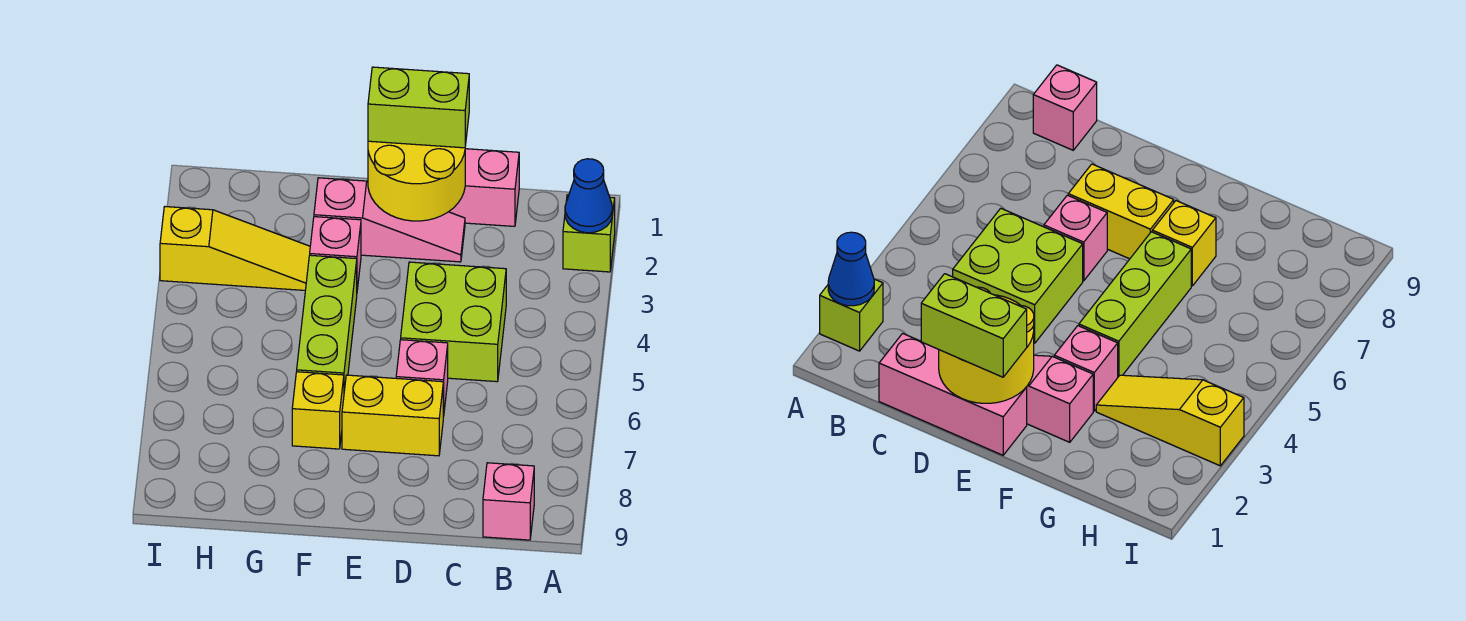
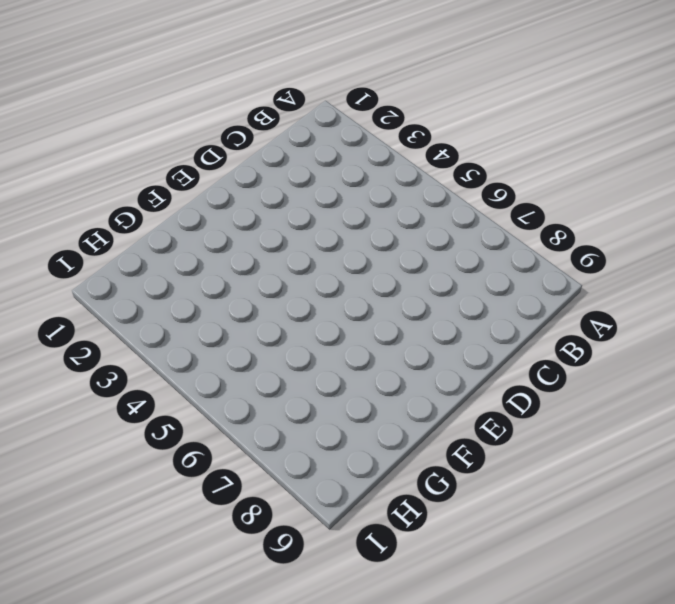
none -> lime 1x1 brick [563,195,615,272]
none -> pink 1x1 brick [483,463,534,540]
none -> pink 1x3 brick [449,149,519,226]

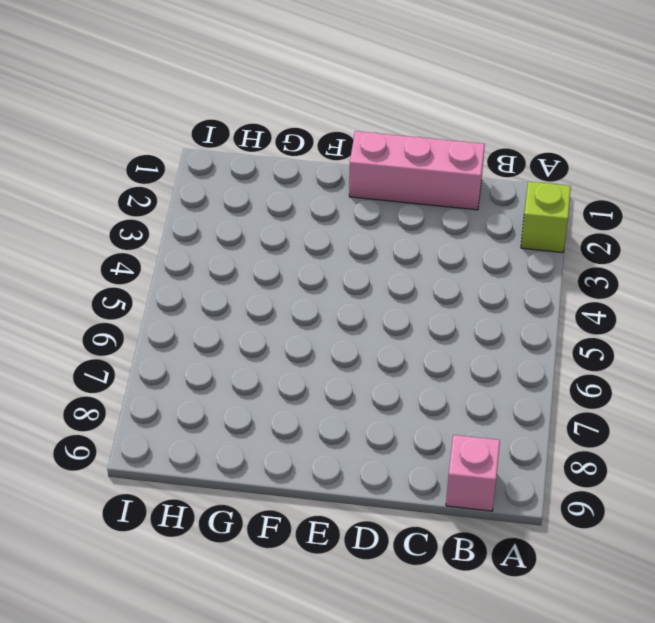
none -> lime 2x2 brick [401,262,506,382]
none -> pink 1x3 slope [314,178,465,262]
none -> pink 1x1 brick [396,340,448,417]

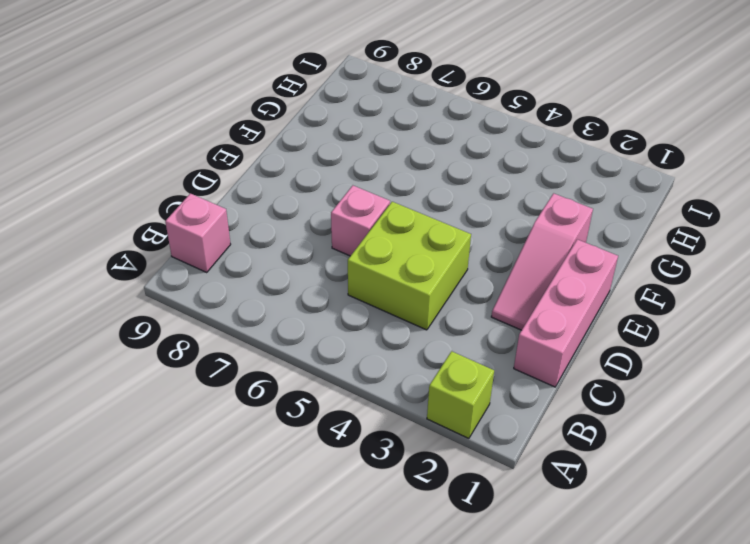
none -> yellow 1x2 brick [342,375,443,456]
none -> pink 1x1 brick [310,217,361,290]
none -> lime 1x3 brick [297,255,357,391]

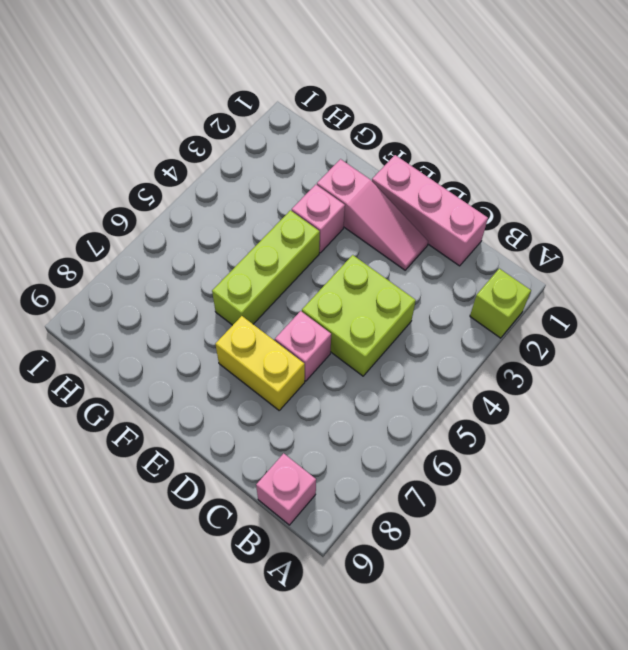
none -> yellow 1x1 brick [292,372,344,449]
none -> yellow 1x3 slope [160,207,310,290]
none -> blue 1x1 cone [565,159,612,233]

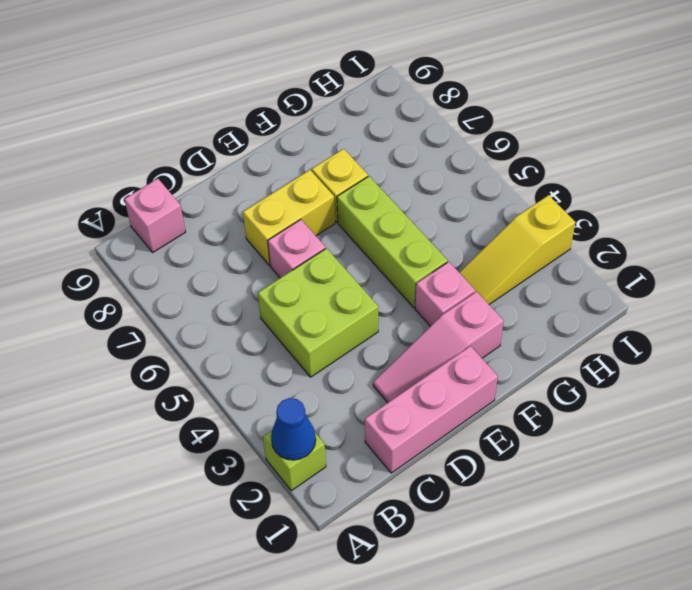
none -> yellow 2x2 round brick [368,141,465,221]
none -> lime 1x2 brick [368,67,469,148]

